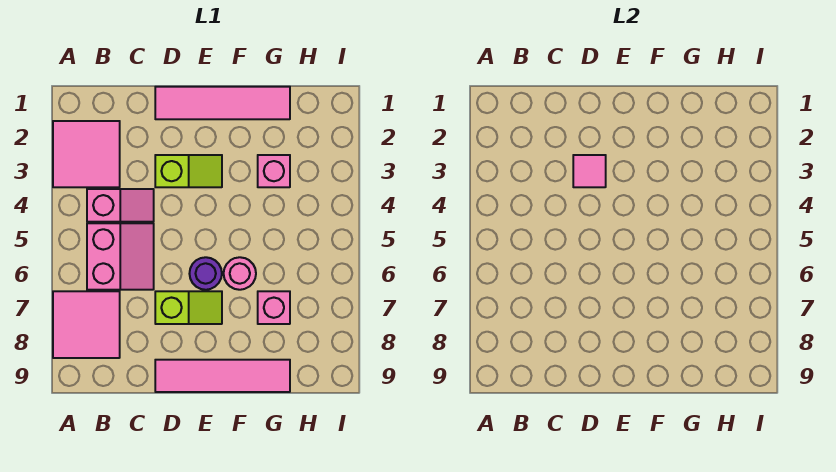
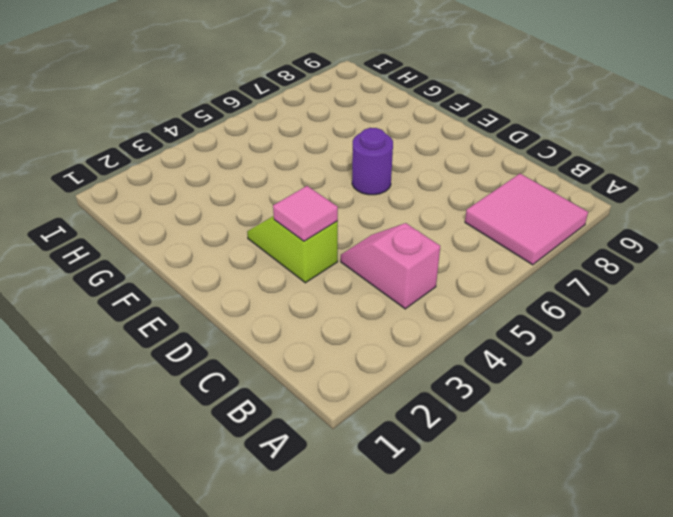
none -> pink 2x2 tile [53,121,120,187]
none -> pink 2x2 slope [87,223,154,290]
none -> pink 1x4 tile [155,87,290,119]

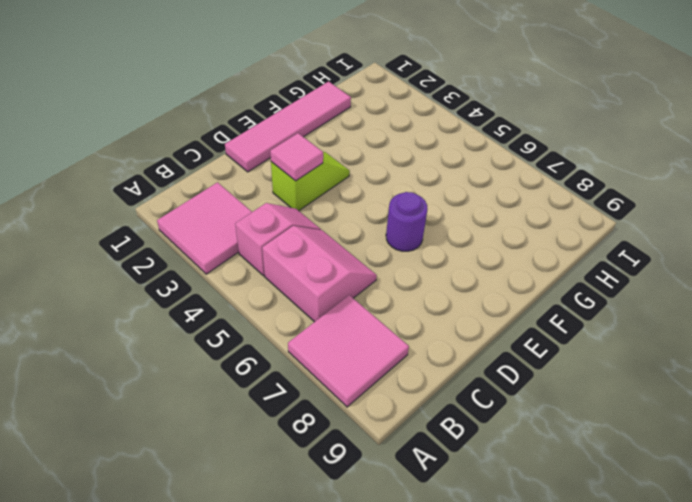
none -> lime 1x2 slope [155,291,222,324]
none -> pink 1x4 tile [155,360,290,392]
none -> pink 1x1 round brick [224,257,256,290]

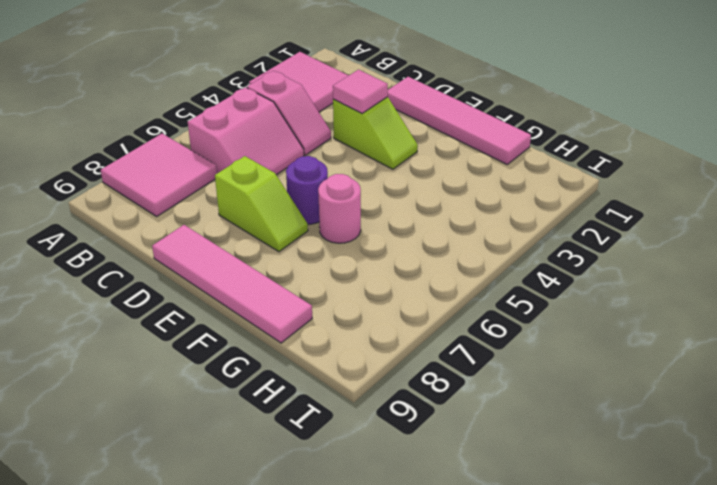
none -> pink 1x1 brick [258,155,290,187]
none -> pink 1x1 brick [258,291,290,324]

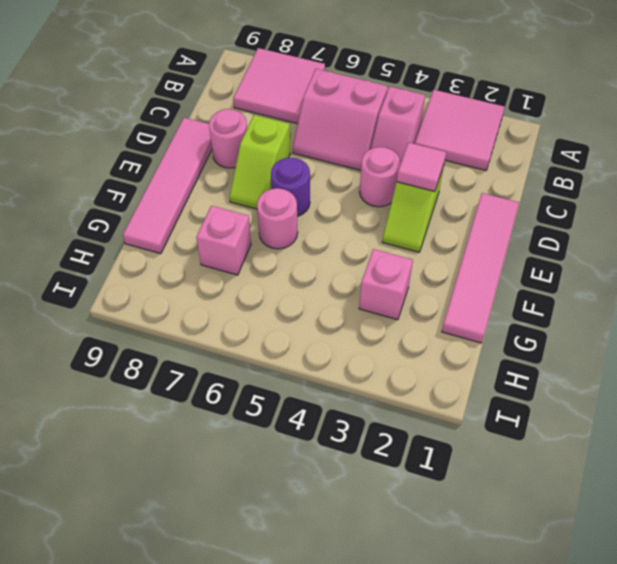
pink 1x1 round brick [359,147,401,207] -> none
pink 1x1 round brick [209,109,247,168] -> none

